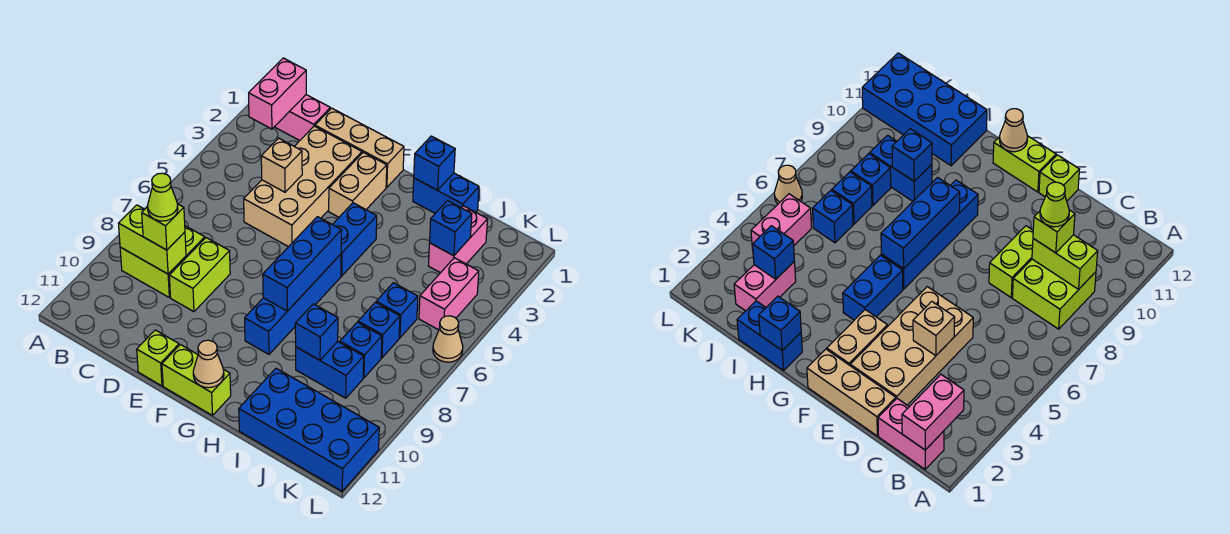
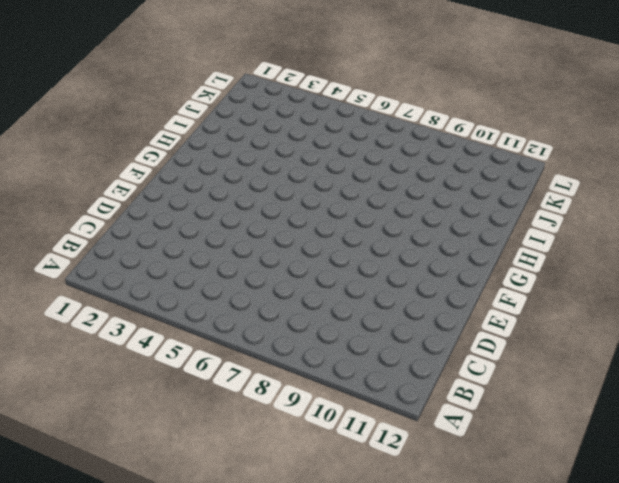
none -> pink 1x2 brick [275,95,330,141]
none -> lime 2x2 brick [120,226,205,297]
none -> tan 1x3 brick [315,108,404,187]

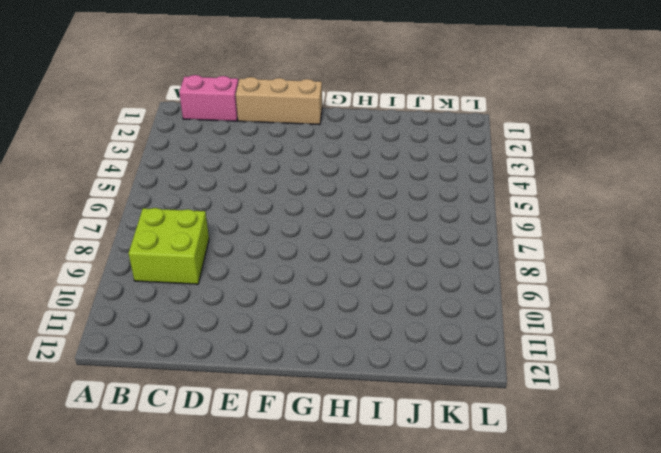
none -> tan 2x4 brick [244,126,362,247]
none -> lime 1x2 brick [169,238,230,312]
none -> lime 1x1 brick [137,330,179,386]

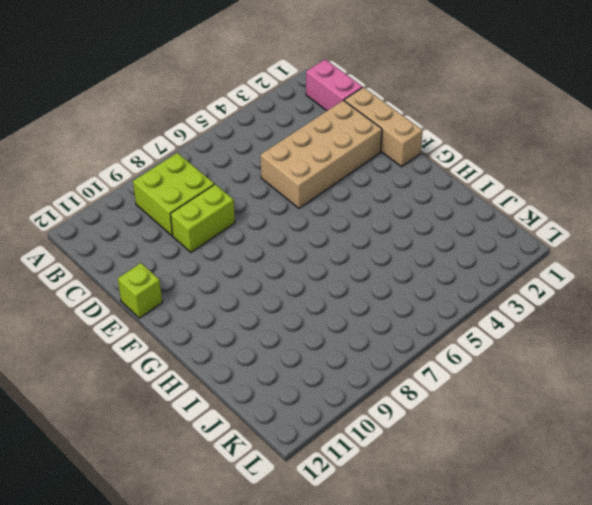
none -> tan 1x2 brick [329,152,387,217]
none -> lime 1x2 brick [162,345,231,415]
none -> blue 1x2 brick [332,203,377,276]

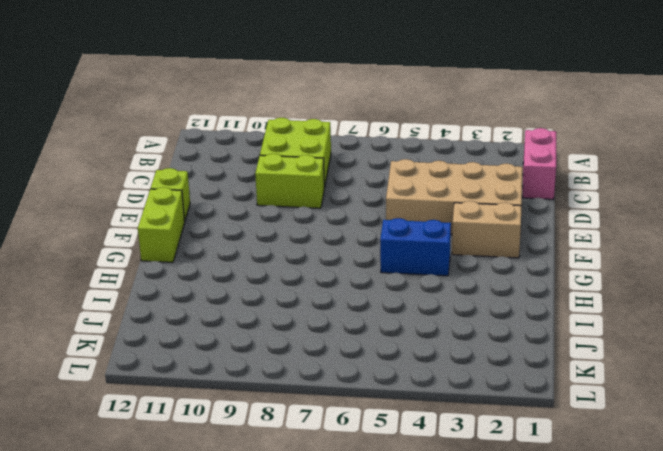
none -> tan 1x3 brick [315,108,404,187]
none -> blue 1x4 brick [245,254,341,354]
none -> blue 1x2 brick [413,173,479,213]

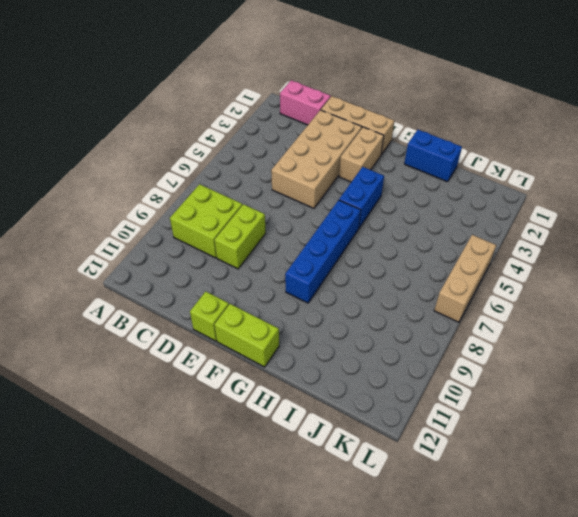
tan 1x3 brick [434,235,496,322] -> tan 1x1 cone [433,316,463,362]
none -> blue 1x2 brick [296,341,364,398]
none -> blue 2x4 brick [239,368,379,491]
none -> pink 1x2 brick [428,206,488,273]

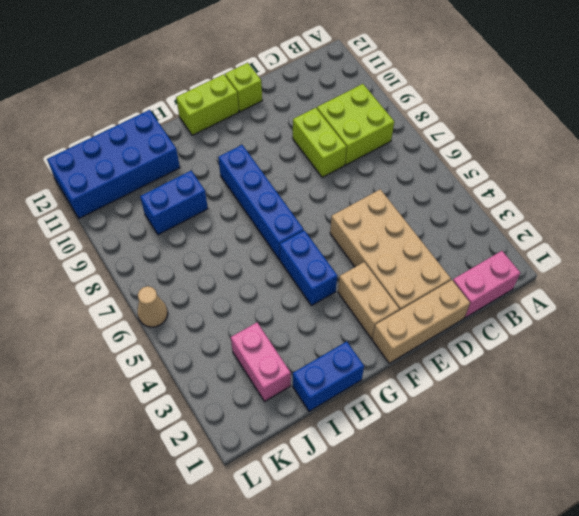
none -> blue 1x1 brick [376,283,418,338]
none -> blue 1x1 brick [358,302,400,358]
none -> blue 1x1 brick [340,322,382,378]

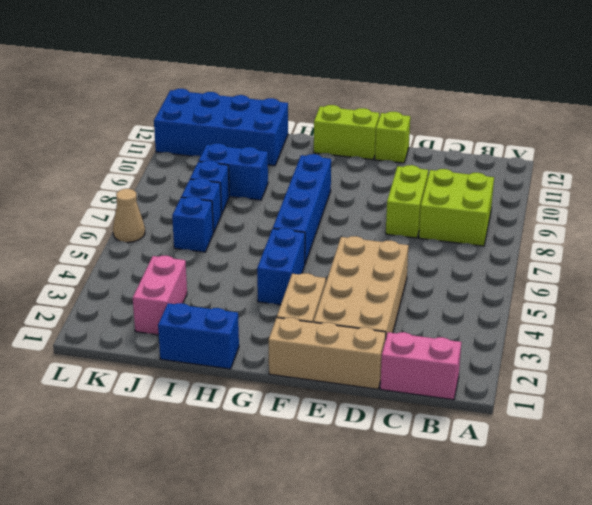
none -> pink 1x2 brick [419,258,479,330]
none -> pink 1x2 brick [249,58,306,129]
none -> lime 1x2 brick [118,205,186,274]

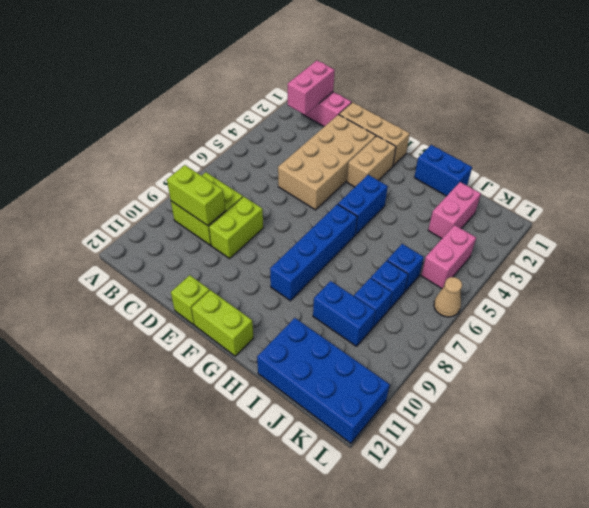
none -> tan 1x1 brick [261,138,302,192]
none -> blue 1x3 brick [263,217,342,311]
none -> tan 1x1 cone [193,340,224,388]

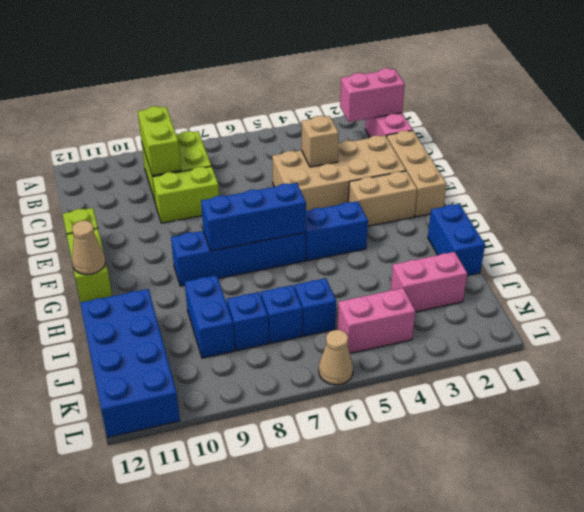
none -> blue 1x1 brick [414,136,455,190]
none -> blue 1x1 brick [295,304,338,360]
none -> blue 1x1 brick [430,201,472,256]

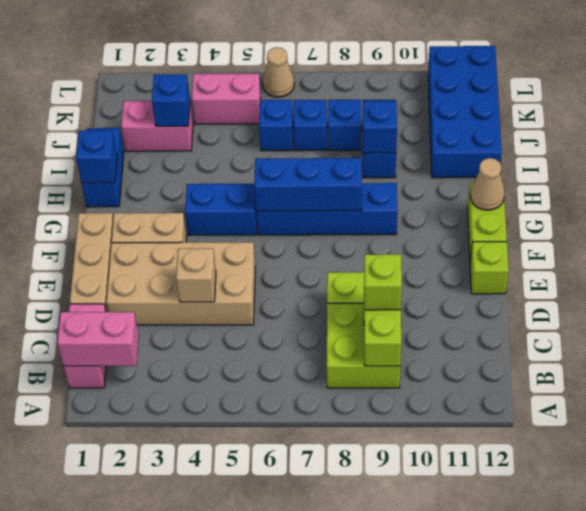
none -> lime 1x1 cone [148,173,178,221]

